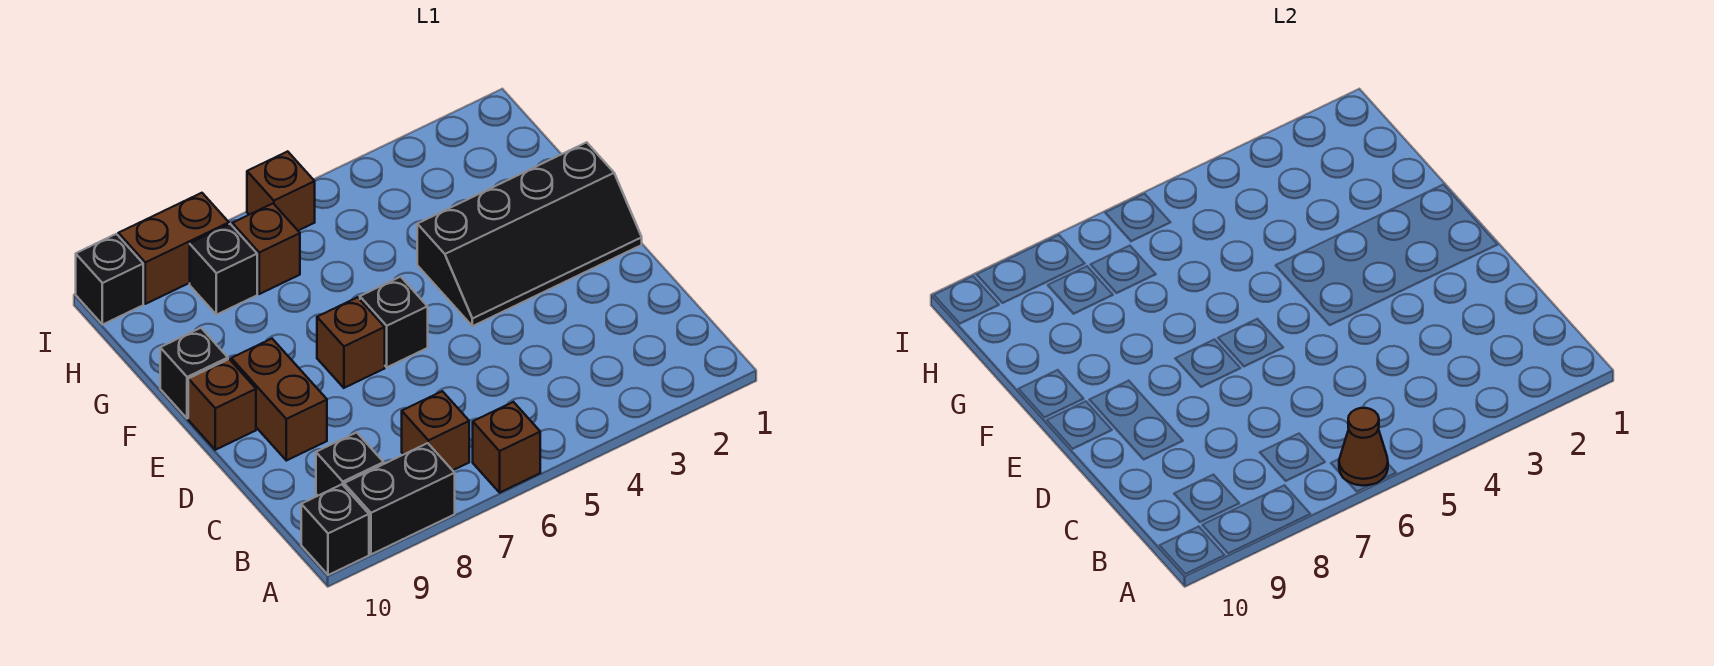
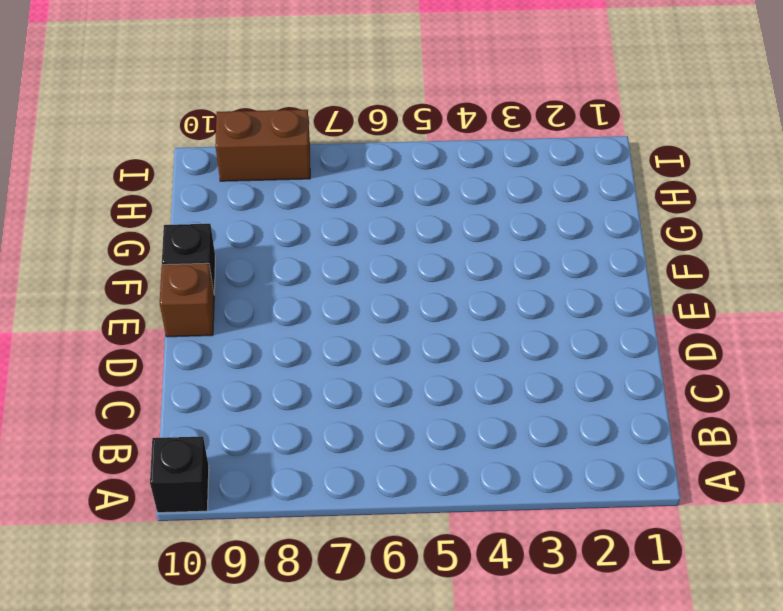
none -> brown 1x1 brick [473,402,540,492]
none -> black 1x2 brick [344,443,455,554]
none -> brown 1x1 brick [402,391,469,470]

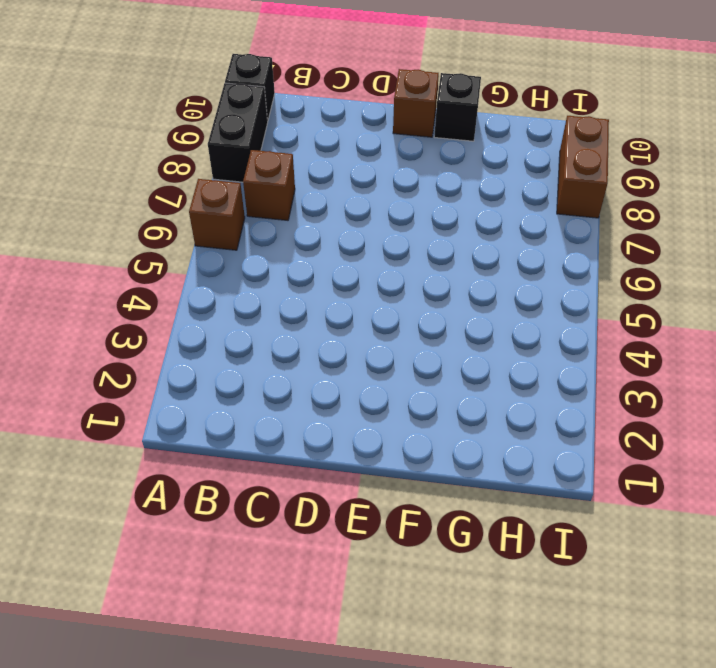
none -> black 1x1 brick [316,432,384,496]
none -> brown 1x2 brick [231,339,327,461]
none -> black 2x4 slope [417,142,642,326]

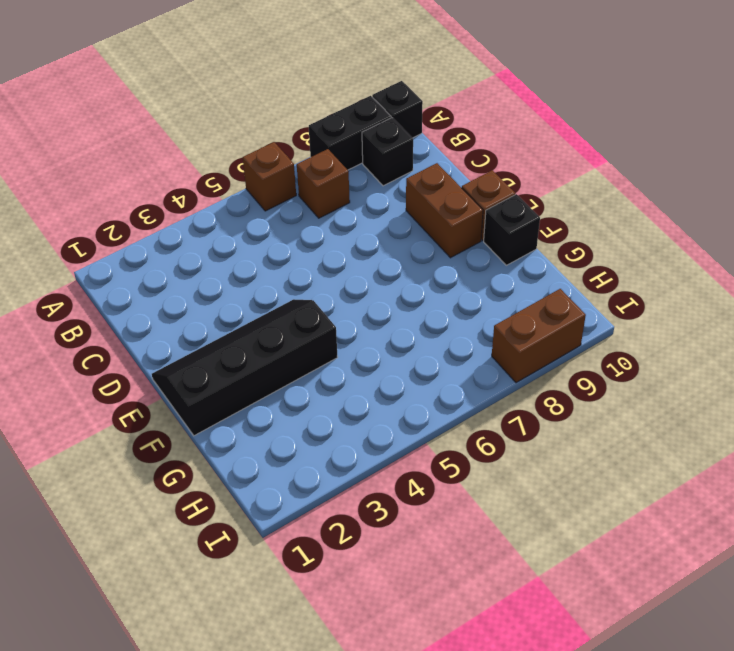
none -> black 1x1 brick [360,277,428,367]
none -> brown 1x1 brick [317,297,385,388]
none -> brown 1x1 brick [232,204,300,294]

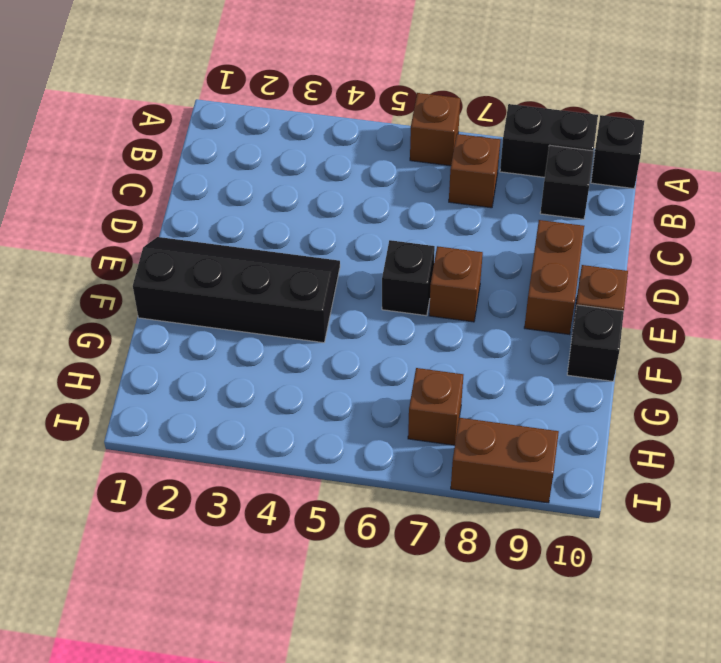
none -> black 1x1 brick [190,224,257,315]
none -> brown 1x1 brick [247,151,315,231]
none -> black 1x1 brick [76,234,143,325]

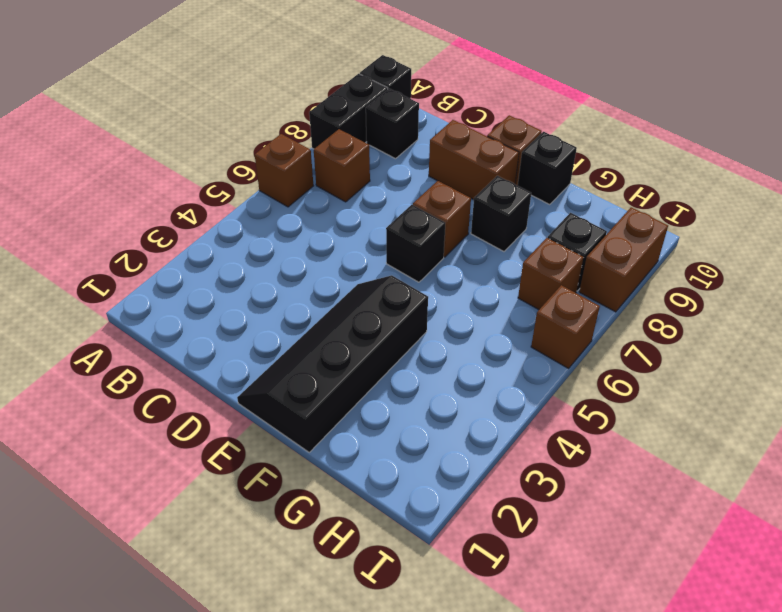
black 1x1 brick [471,176,531,251] -> black 1x1 brick moved to [76,234,143,325]
none -> brown 1x1 cone [1339,408,1388,486]

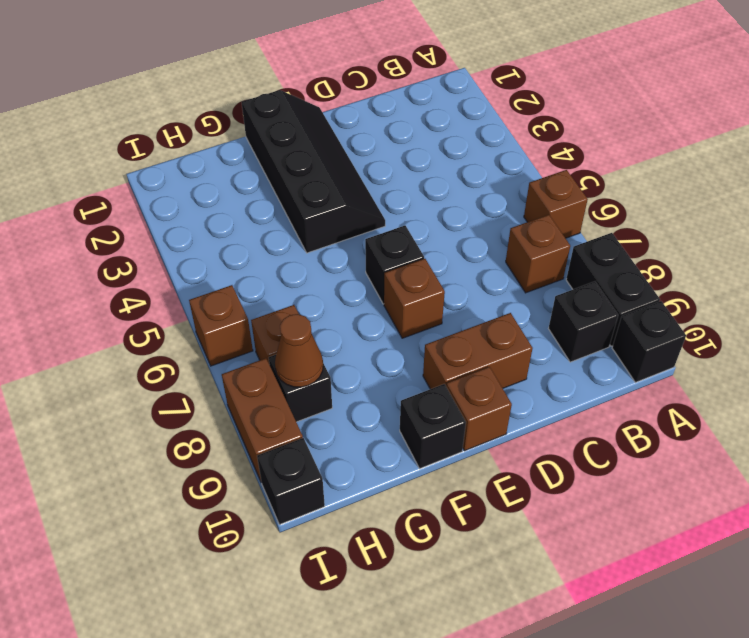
brown 1x1 cone [275,314,323,387] -> brown 1x1 cone moved to [1339,408,1388,486]

